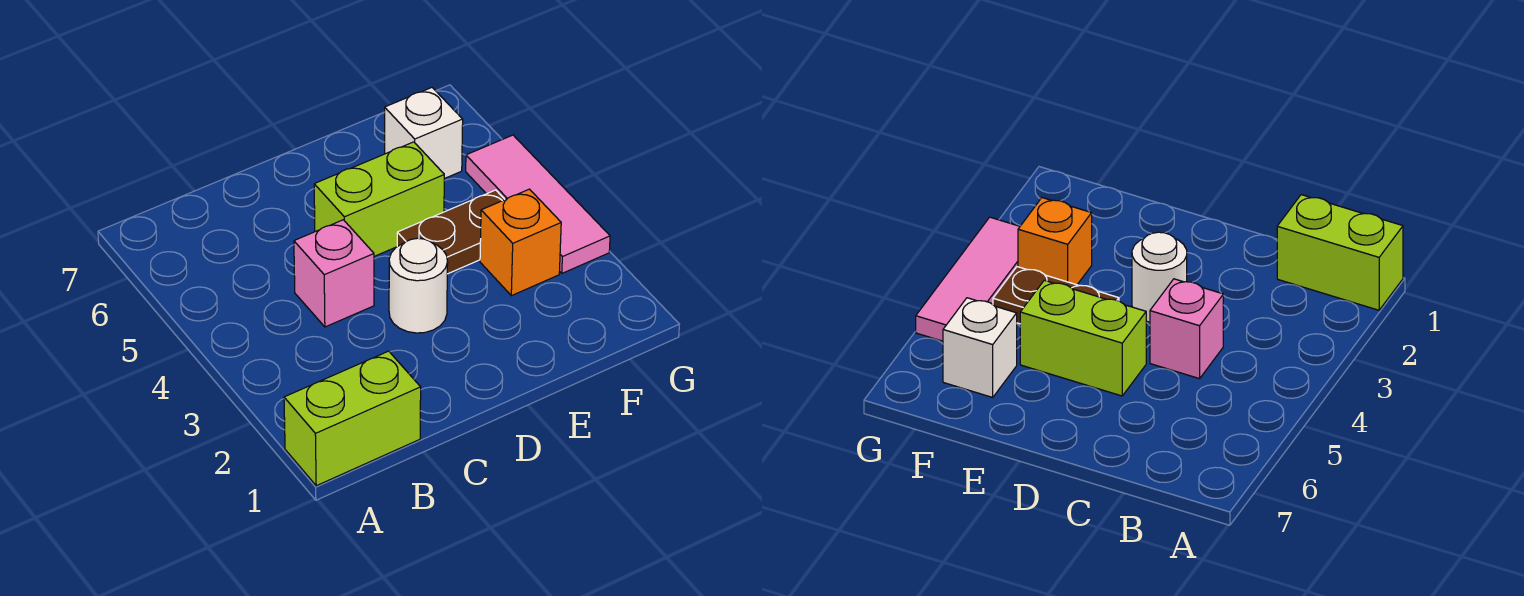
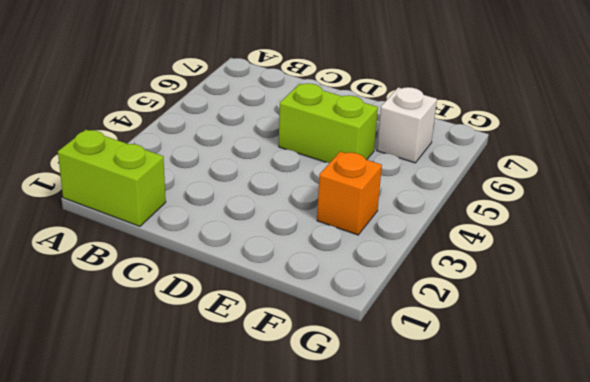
none -> pink 1x1 brick [294,220,374,327]
none -> white 1x1 round brick [389,238,448,333]

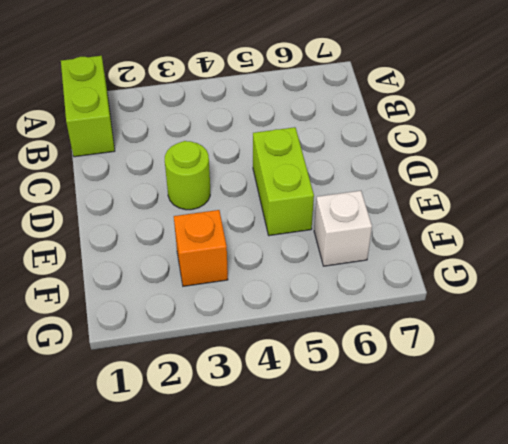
lime 1x1 round brick [165,141,210,210] -> white 1x1 round brick [389,238,448,333]
none -> pink 1x1 brick [294,220,374,327]
none -> brown 1x2 plate [397,190,505,274]

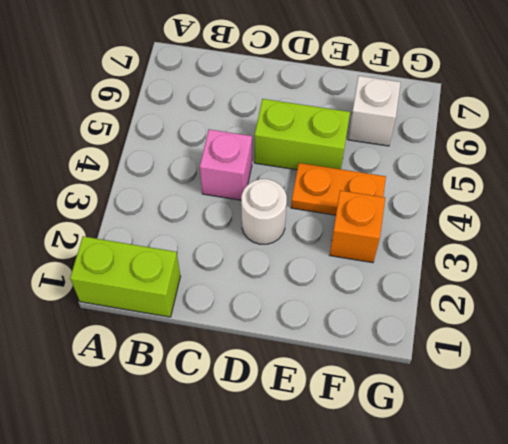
orange 1x2 plate [291,163,386,215] -> brown 1x2 plate [397,190,505,274]
none -> pink 1x3 tile [466,135,610,273]

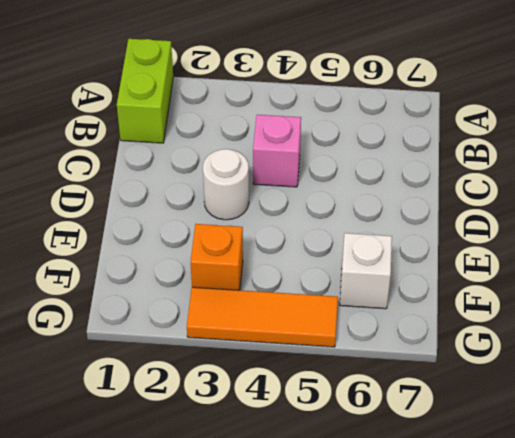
orange 1x3 tile [187,287,338,347] -> pink 1x3 tile [466,135,610,273]
none -> lime 1x2 brick [314,142,444,256]
none -> brown 1x2 plate [397,190,505,274]

